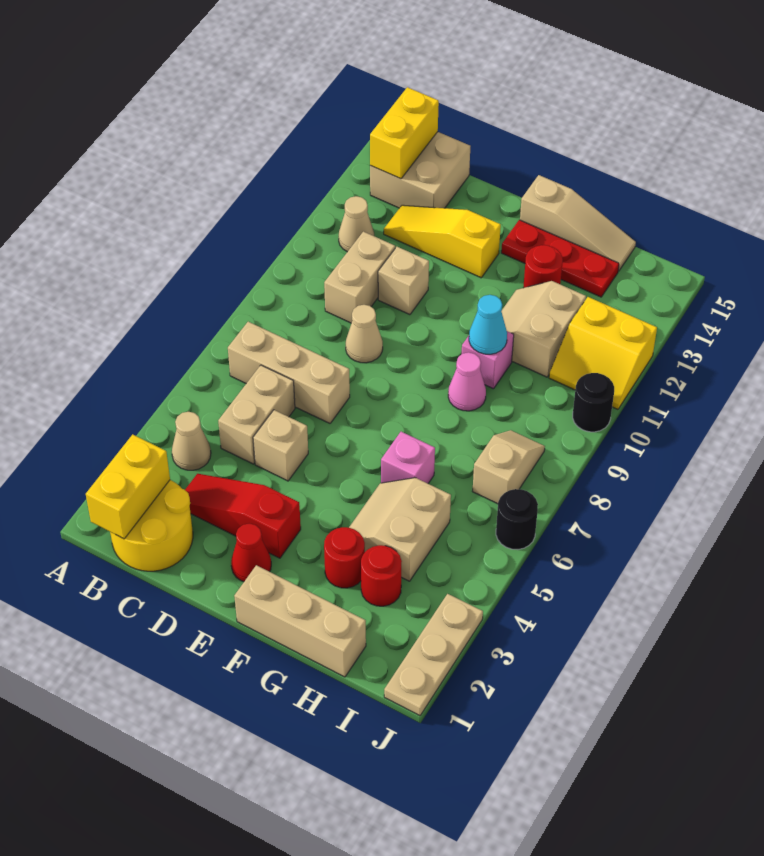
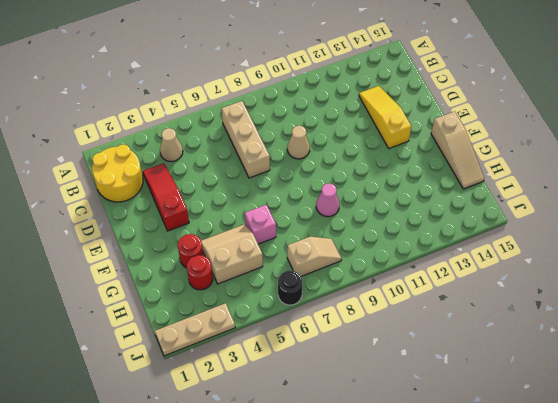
none -> tan 1x1 cone [339,196,374,252]
none -> tan 2x2 brick [370,132,470,208]
none -> tan 1x2 brick [218,365,295,464]
none -> tan 1x2 brick [324,232,395,323]

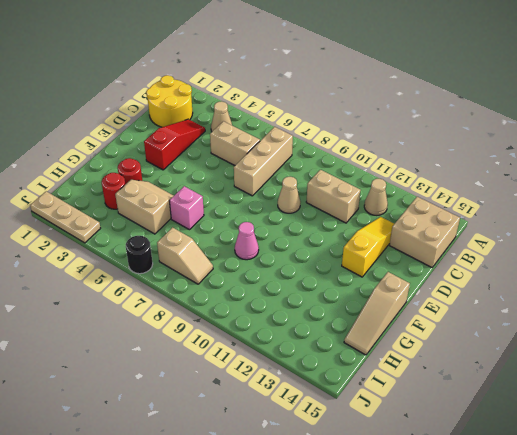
none -> tan 1x1 brick [253,410,308,481]
none -> tan 1x1 brick [378,247,429,315]
none -> red 1x1 cone [231,524,271,582]
none -> tan 1x3 brick [234,565,366,677]

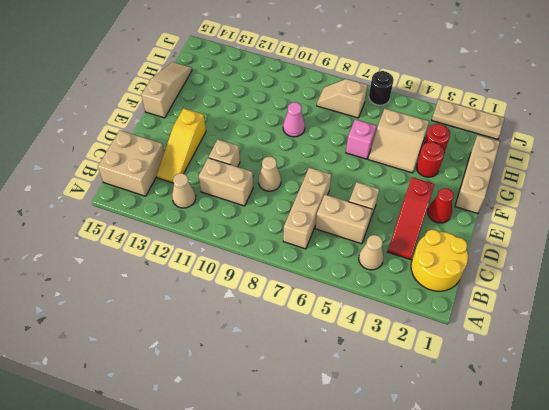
none -> red 1x3 plate [501,220,619,297]
none -> pink 1x1 brick [462,331,514,389]
none -> tan 2x2 slope [501,281,586,377]
none -> red 1x1 round brick [524,245,563,288]

